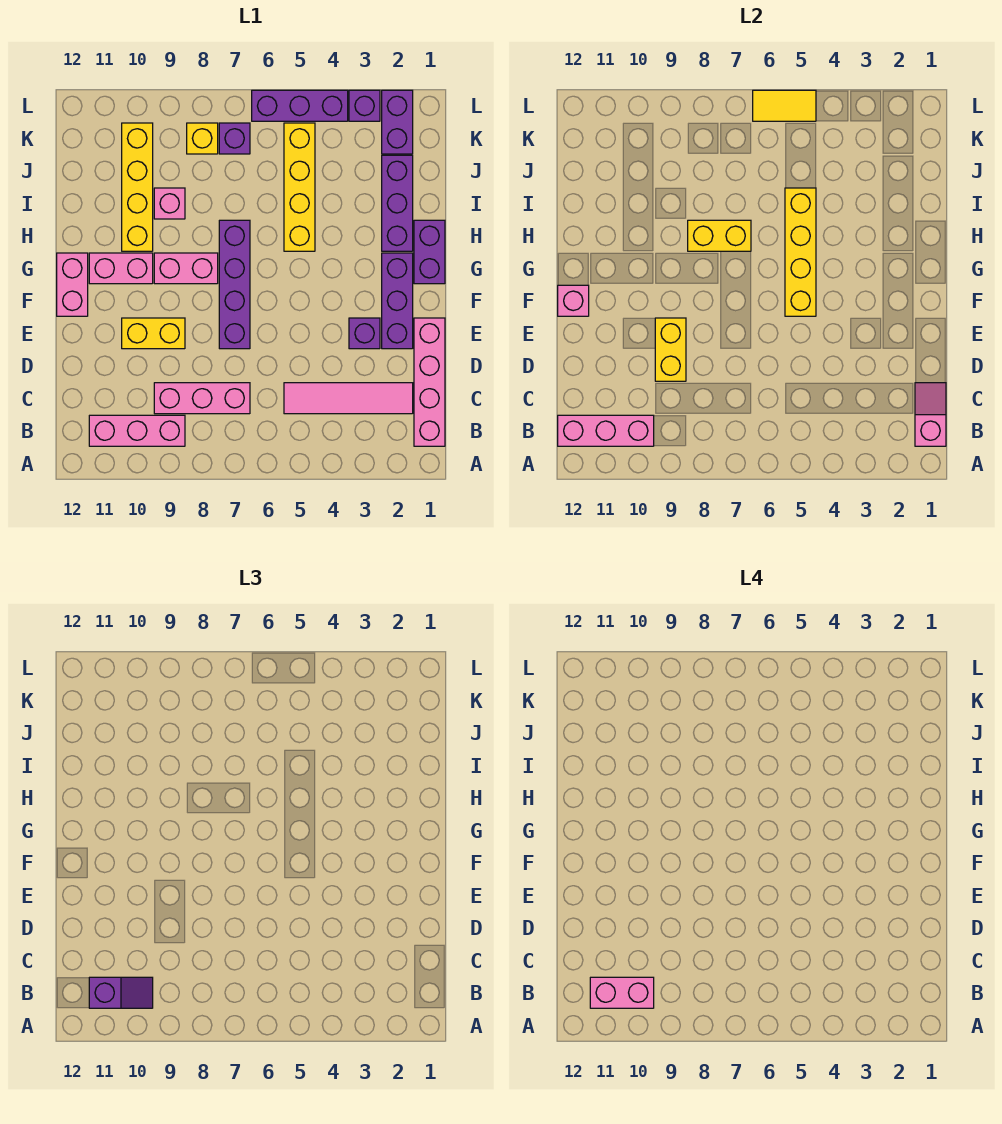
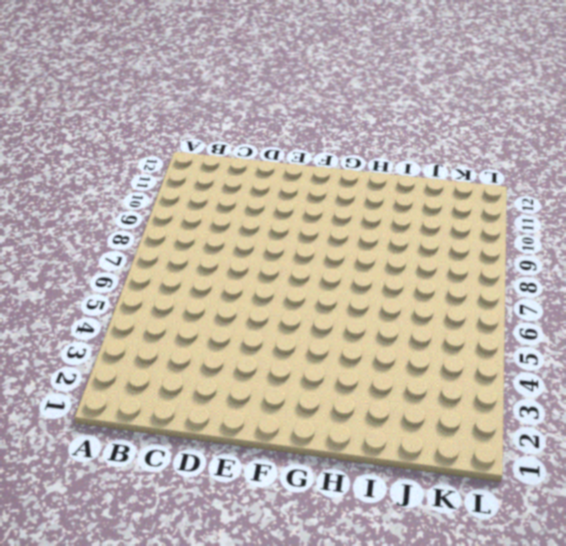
none -> pink 1x4 brick [414,318,445,446]
none -> pink 1x3 brick [89,415,185,446]
none -> pink 1x4 tile [284,383,413,414]
none -> pink 1x3 brick [154,383,250,414]

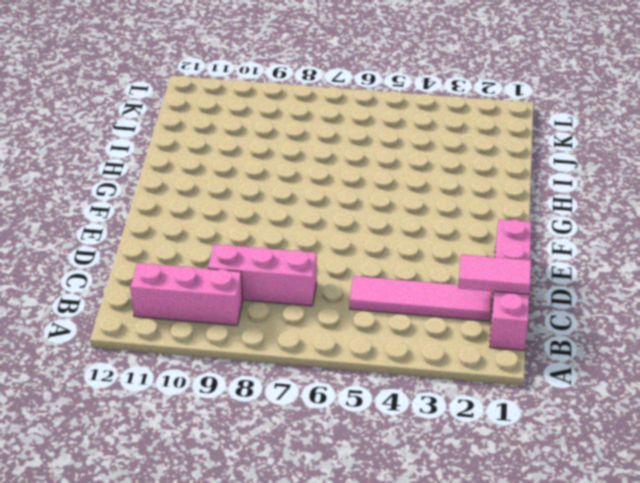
pink 1x2 tile [458,254,531,294] -> pink 1x2 slope [915,383,946,446]
none -> purple 1x3 brick [382,253,413,349]
none -> purple 1x1 brick [349,318,380,349]
none -> purple 1x4 brick [219,220,250,349]
none -> yellow 1x2 brick [122,318,185,349]

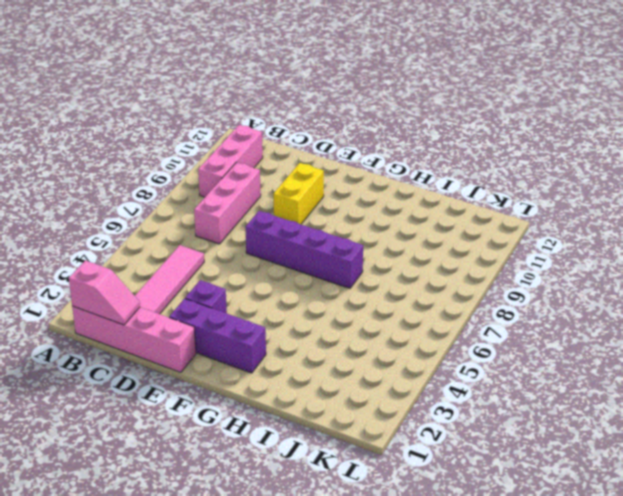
none -> pink 1x2 brick [57,253,88,316]
none -> purple 1x2 brick [414,220,445,284]
none -> pink 1x2 brick [154,253,218,284]
none -> pink 1x2 brick [89,253,153,284]

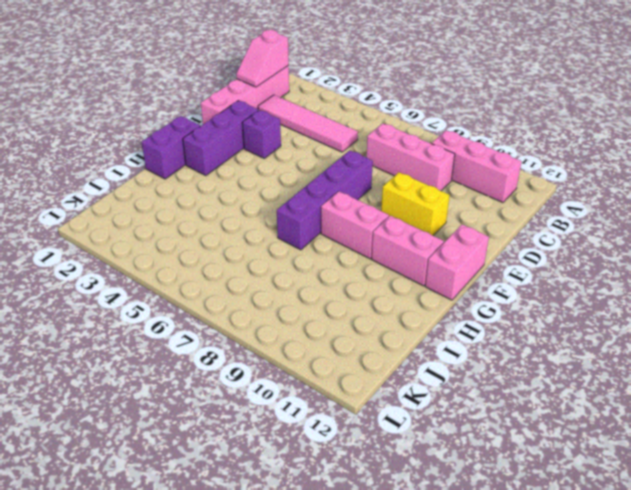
none -> purple 1x3 brick [382,155,413,251]
none -> yellow 1x4 brick [284,123,315,251]
none -> yellow 1x4 brick [122,123,153,251]
none -> pink 1x1 brick [154,188,185,219]

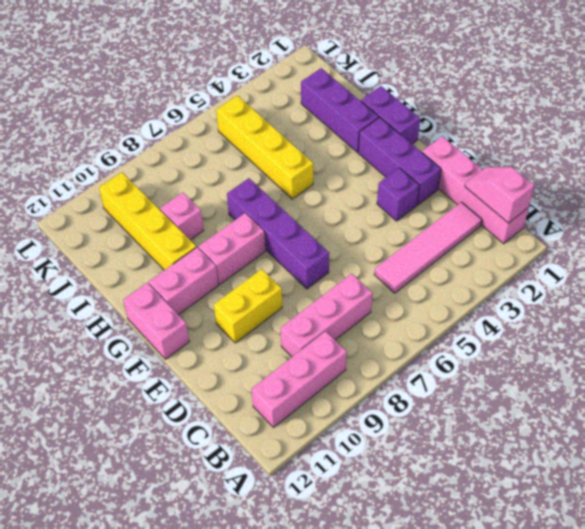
none -> purple 1x2 brick [382,90,413,154]
none -> purple 1x1 brick [219,123,250,154]
none -> yellow 1x1 brick [187,123,218,154]
none -> purple 1x1 brick [349,90,380,121]

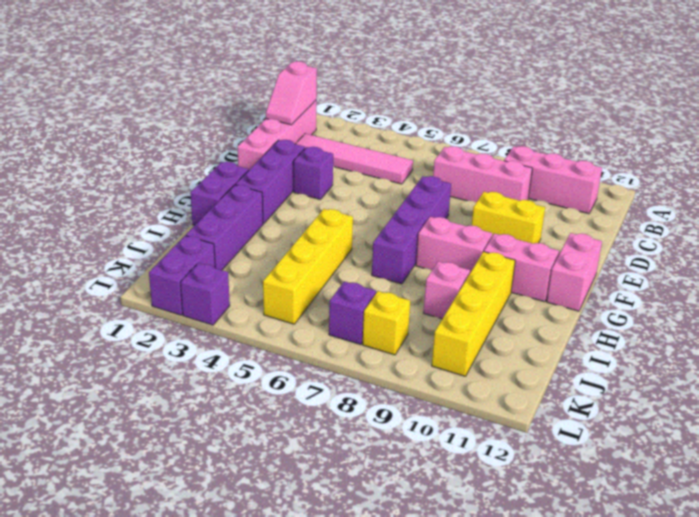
none -> purple 1x3 brick [252,90,348,121]
none -> pink 1x3 brick [558,415,654,446]
none -> yellow 1x2 brick [655,318,686,381]
none -> yellow 1x4 brick [785,188,816,316]

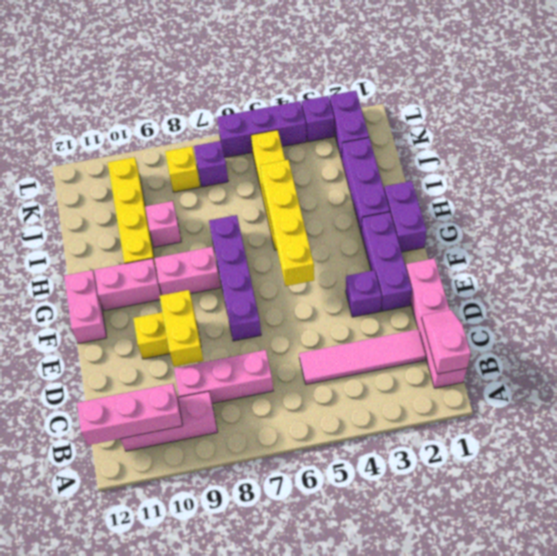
none -> pink 1x1 brick [558,285,589,316]
none -> yellow 1x2 brick [688,220,751,251]
none -> yellow 1x2 tile [753,90,816,121]
none -> purple 1x2 slope [89,977,153,1008]

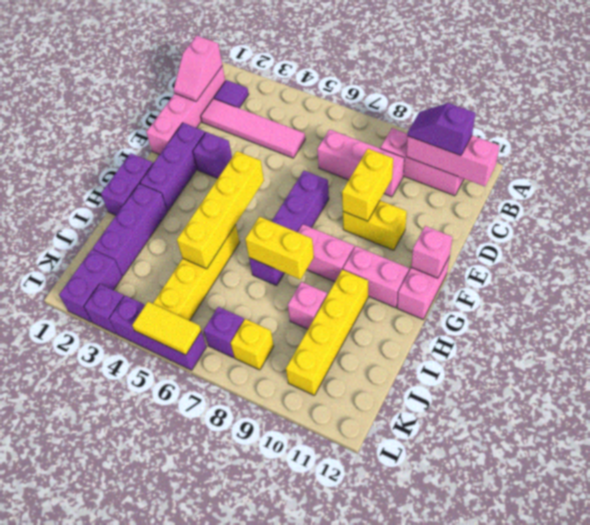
purple 1x1 tile [214,80,249,108] -> none
none -> pink 1x2 brick [590,977,654,1008]

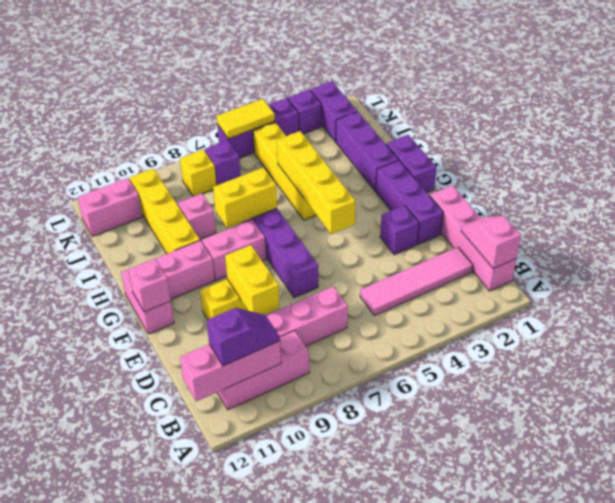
pink 1x2 brick [78,178,142,236] -> pink 1x2 brick moved to [590,977,654,1008]

